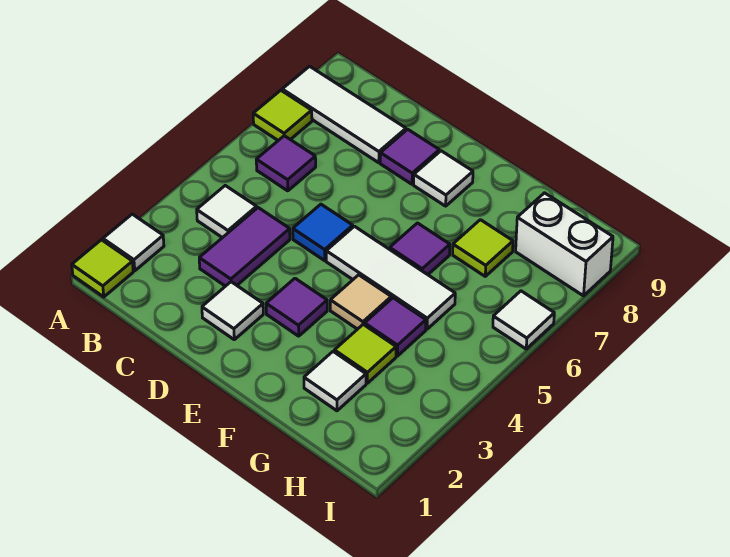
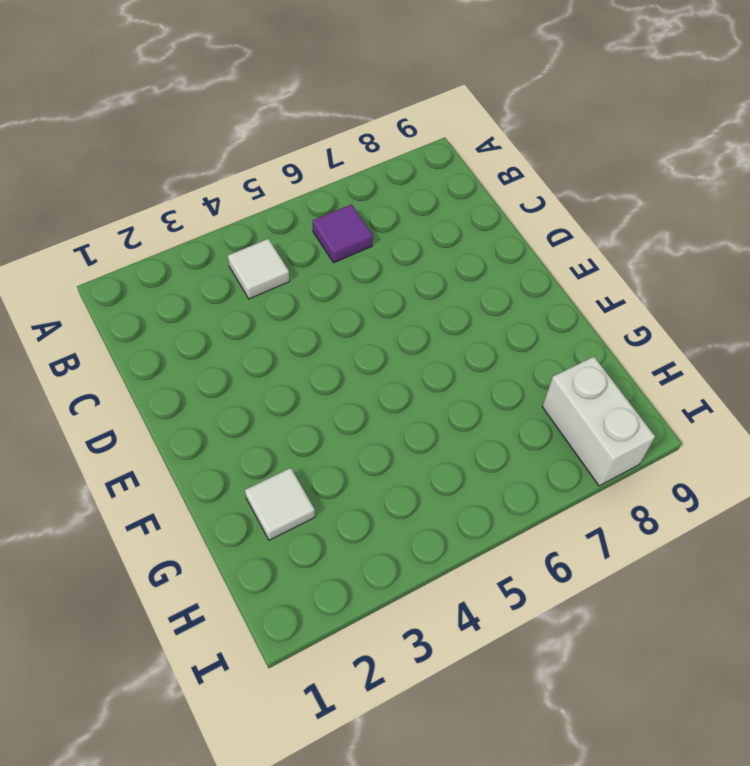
none -> lime 1x1 tile [72,240,133,297]
none -> white 1x1 tile [103,214,164,271]
none -> lime 1x1 tile [253,90,312,140]

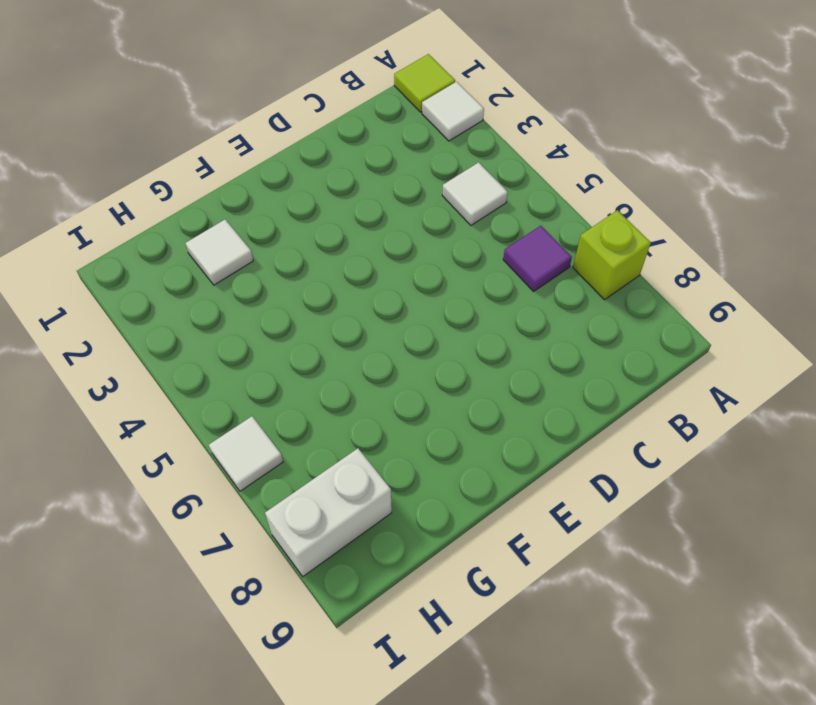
lime 1x1 brick [573,210,651,300] -> lime 1x1 tile [253,90,312,140]
none -> white 1x3 tile [282,66,406,163]
none -> purple 1x2 tile [199,208,290,286]
none -> white 1x1 tile [202,282,263,340]

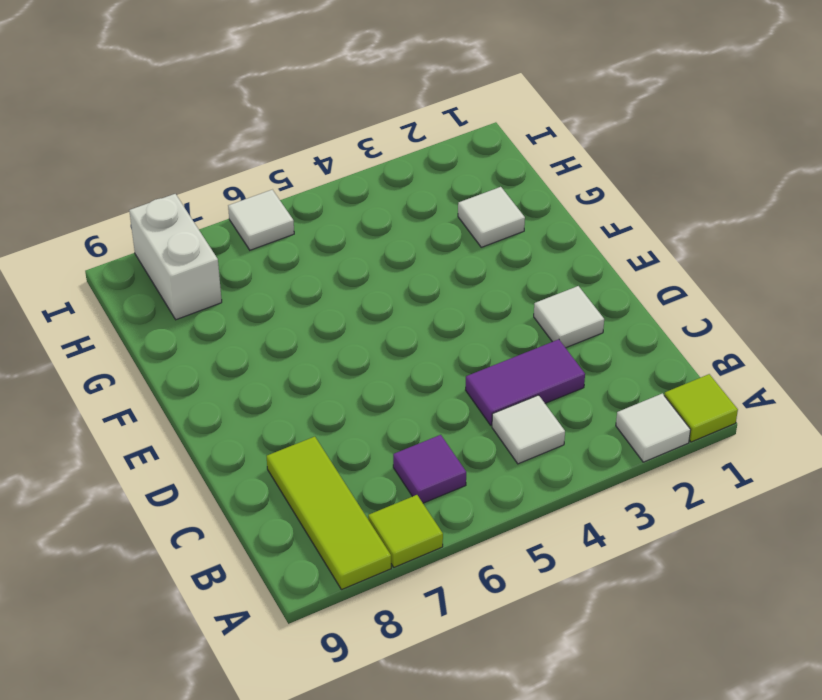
lime 1x3 tile [267,437,391,590] -> white 1x3 tile [282,66,406,163]
none -> blue 1x1 tile [293,204,353,261]
none -> purple 1x1 tile [380,129,439,184]
none -> purple 1x1 tile [266,278,327,336]

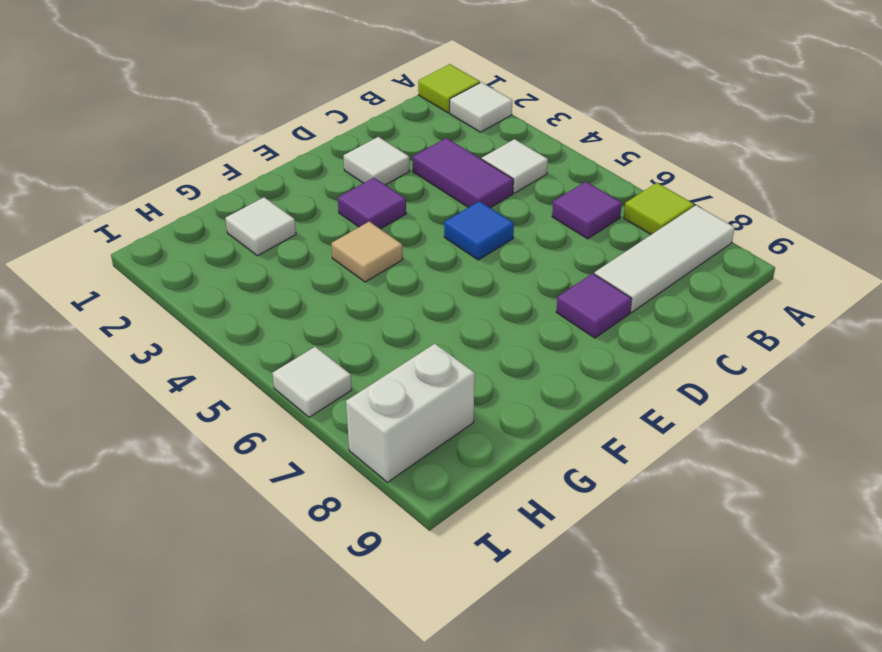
none -> white 1x3 tile [326,226,455,329]
none -> white 1x1 tile [414,151,473,206]
none -> purple 1x1 tile [390,223,450,275]

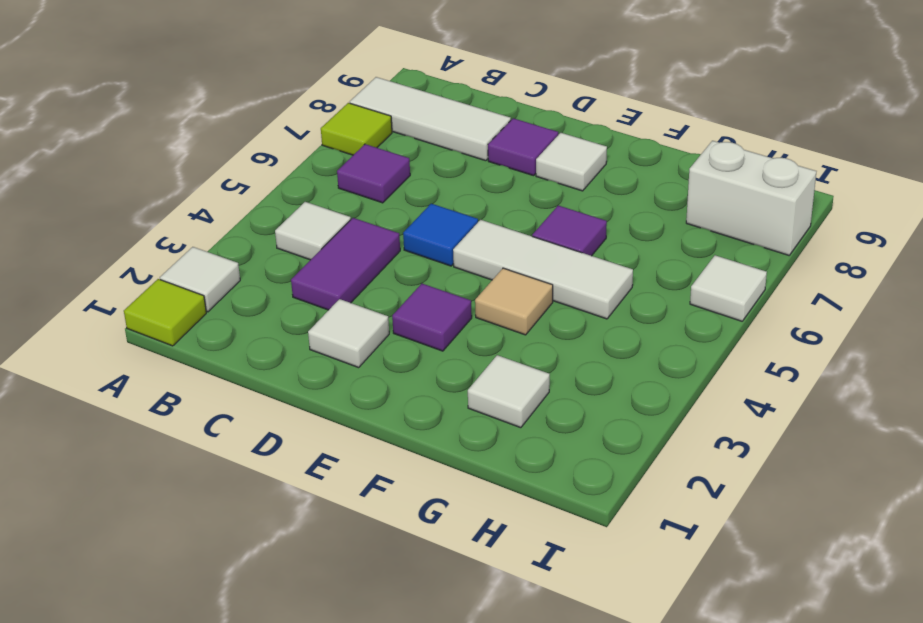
none -> lime 1x1 tile [334,324,396,383]
none -> purple 1x1 tile [365,298,426,356]
none -> lime 1x1 tile [453,220,513,276]

